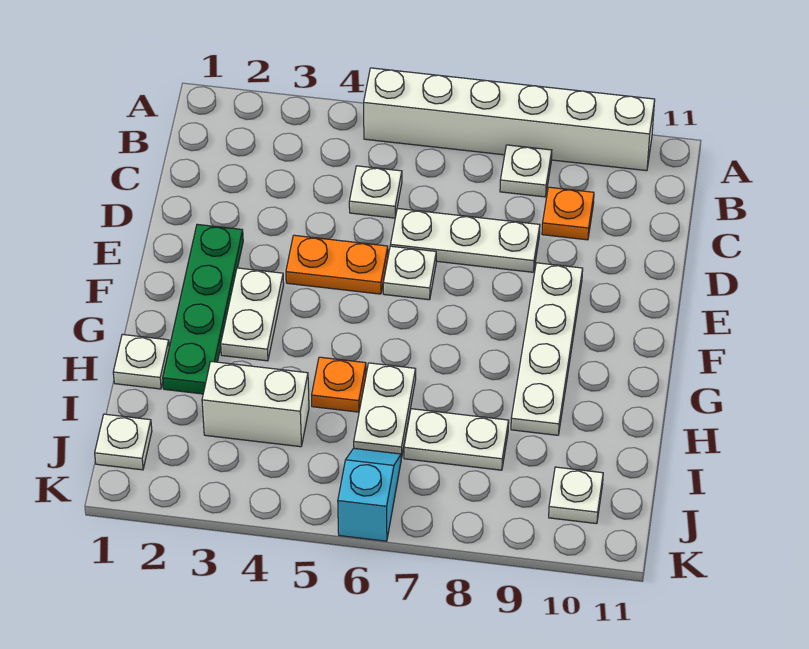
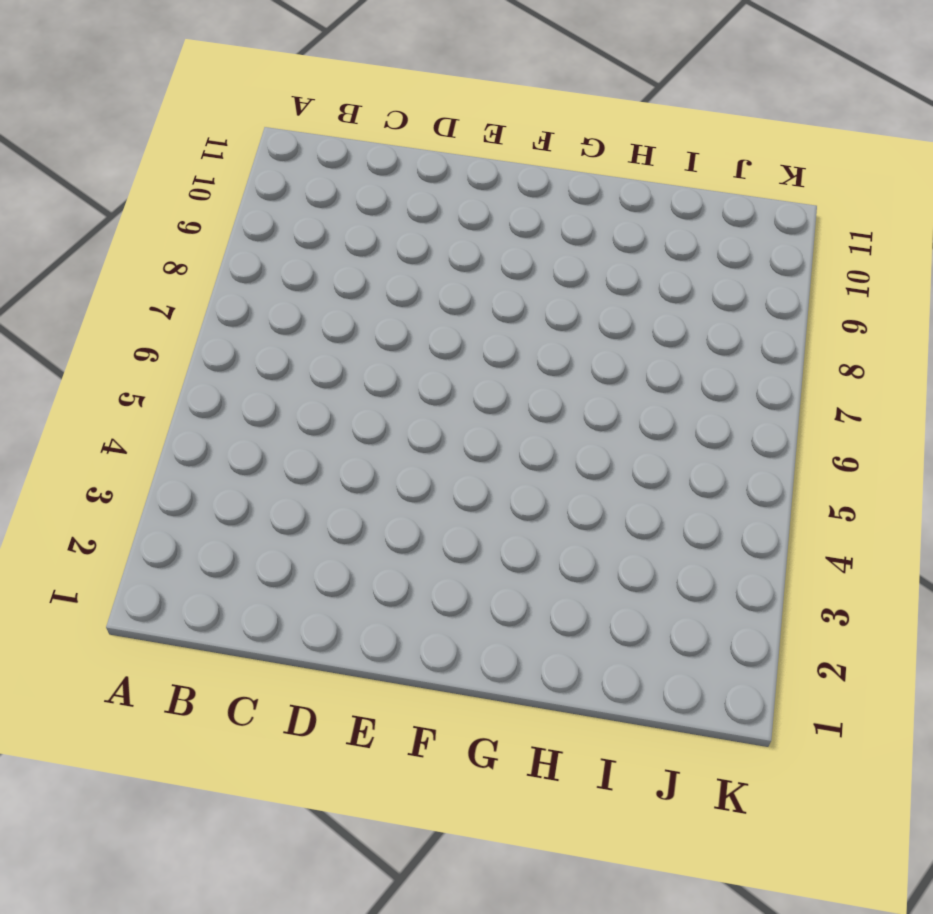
none -> white 1x6 brick [364,68,655,171]
none -> white 1x1 plate [500,145,552,197]
none -> white 1x1 plate [349,166,402,218]

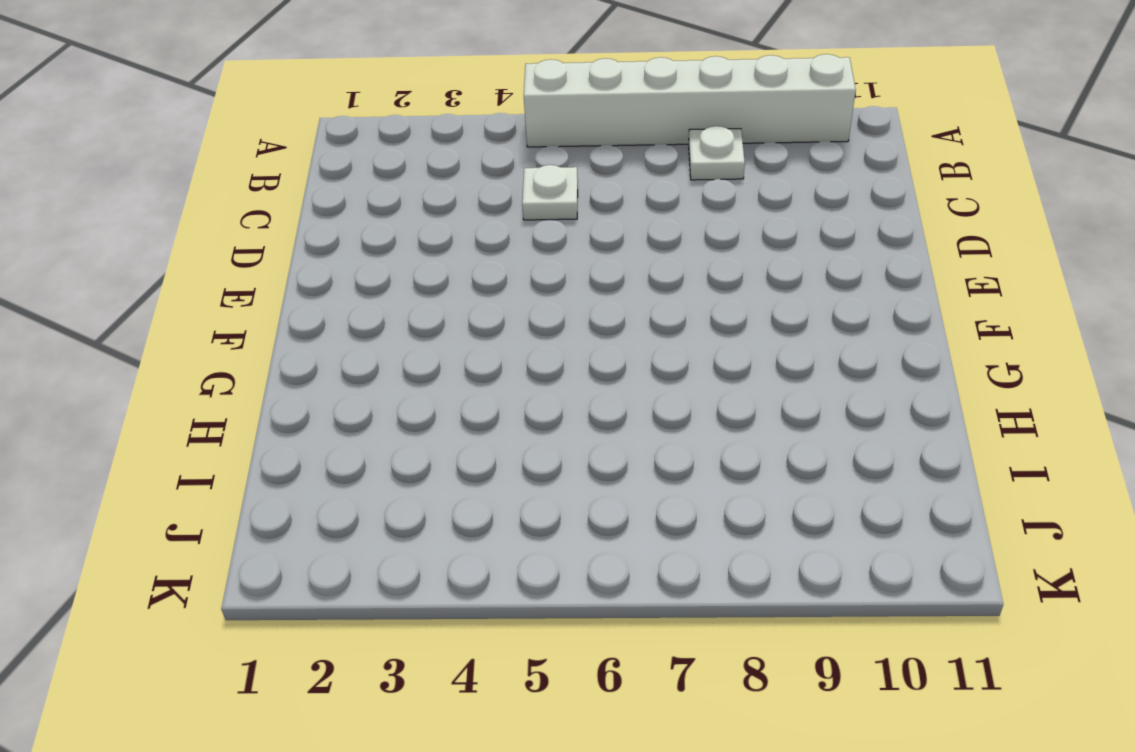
none -> orange 1x1 plate [542,187,594,240]
none -> white 1x3 plate [390,208,540,272]
none -> green 1x4 plate [163,224,243,394]

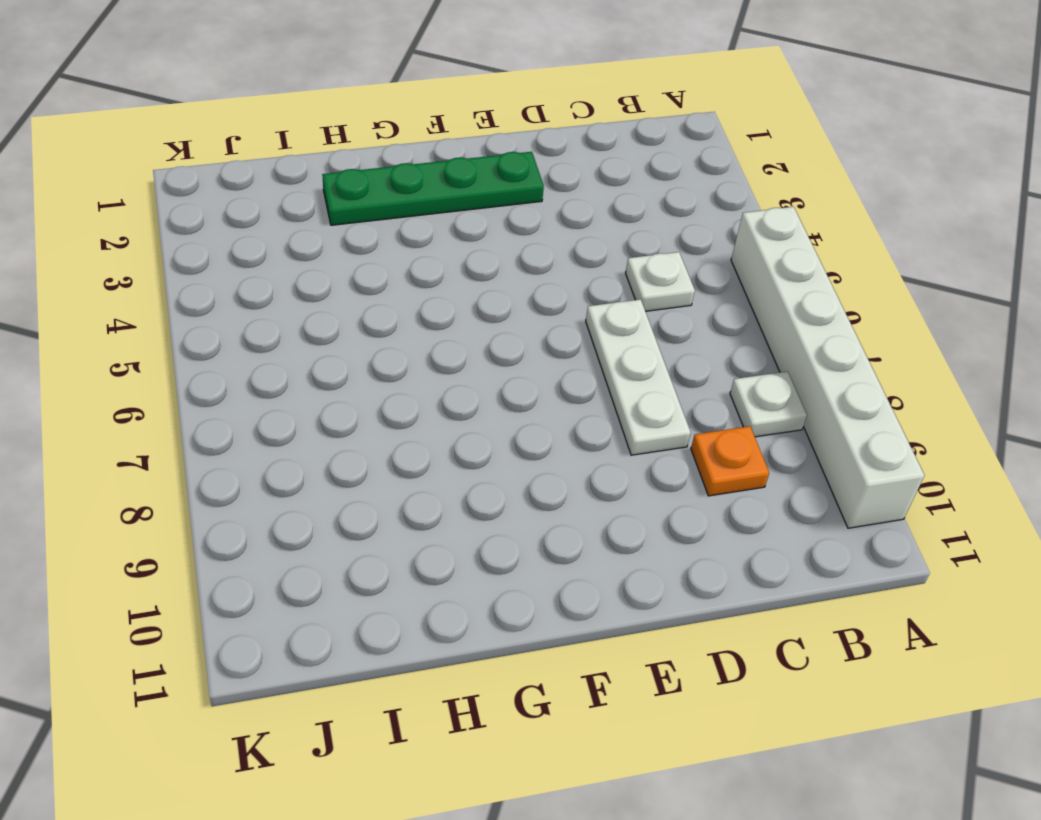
none -> orange 1x2 plate [286,235,388,294]
none -> white 1x1 plate [383,246,436,300]
none -> white 1x4 plate [511,263,583,435]

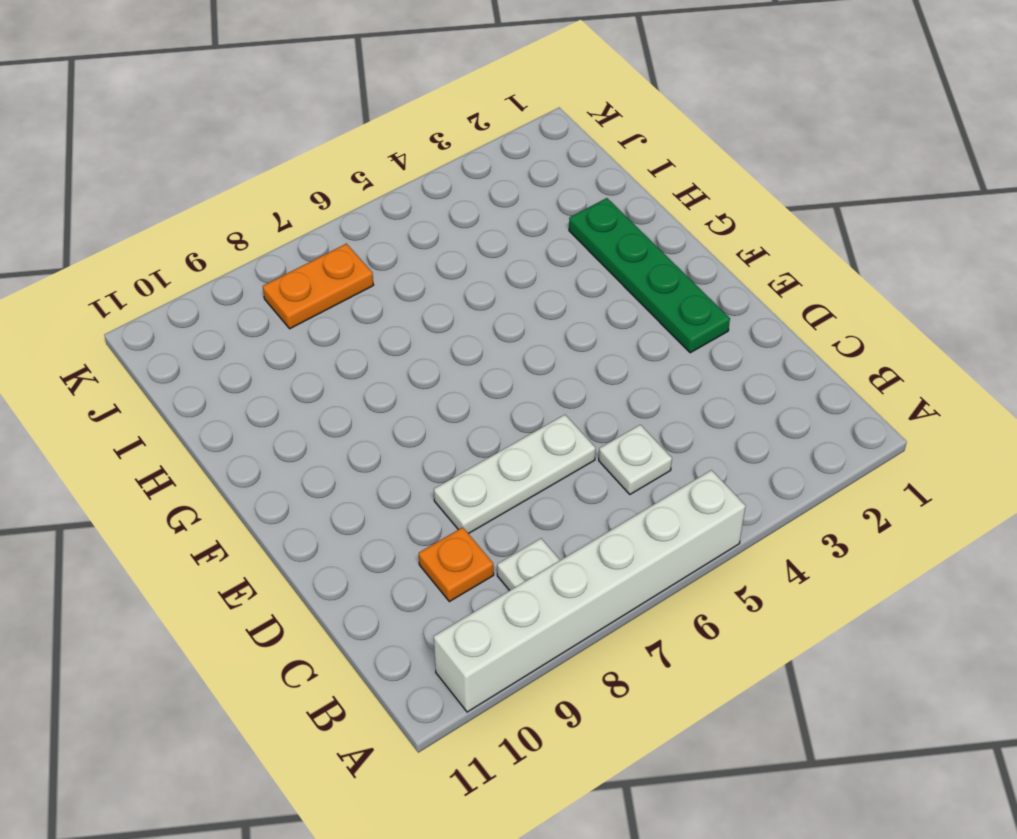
orange 1x2 plate [263,244,373,329] -> orange 1x2 plate moved to [286,235,388,294]
none -> white 1x1 plate [383,246,436,300]
none -> white 1x4 plate [511,263,583,435]
none -> white 1x2 plate [221,268,284,361]

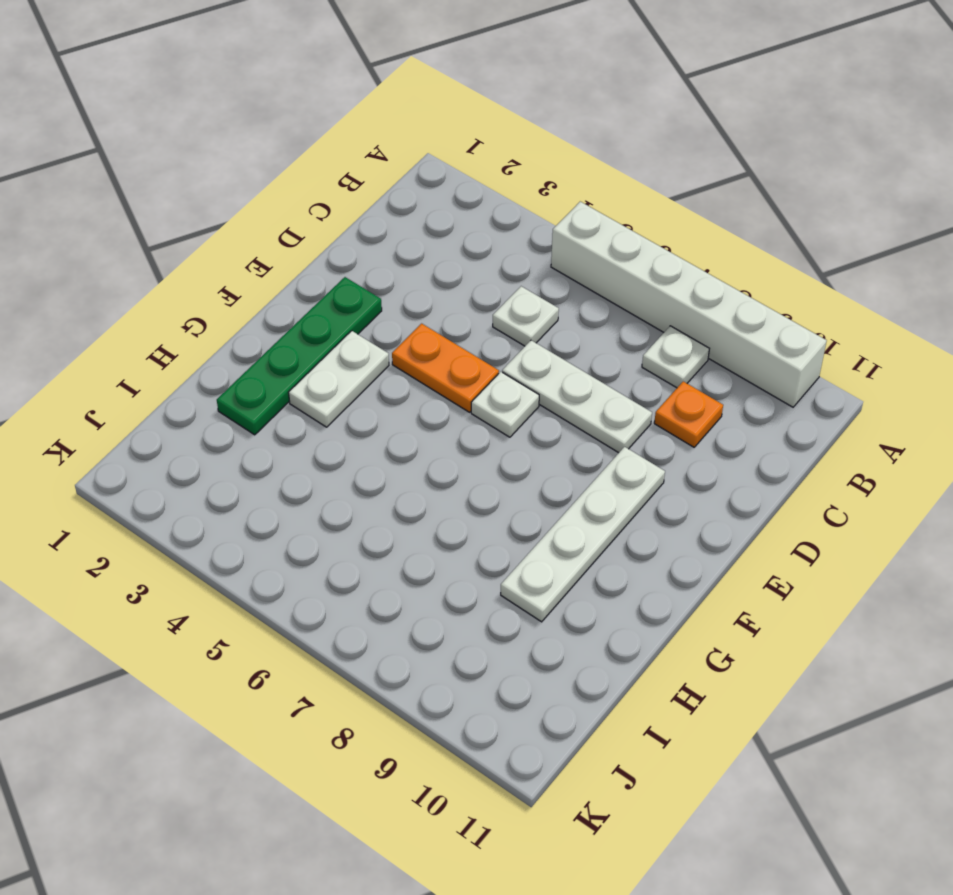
none -> white 1x1 plate [113,334,169,389]
none -> orange 1x1 plate [312,357,366,412]
none -> white 1x2 plate [354,363,416,458]

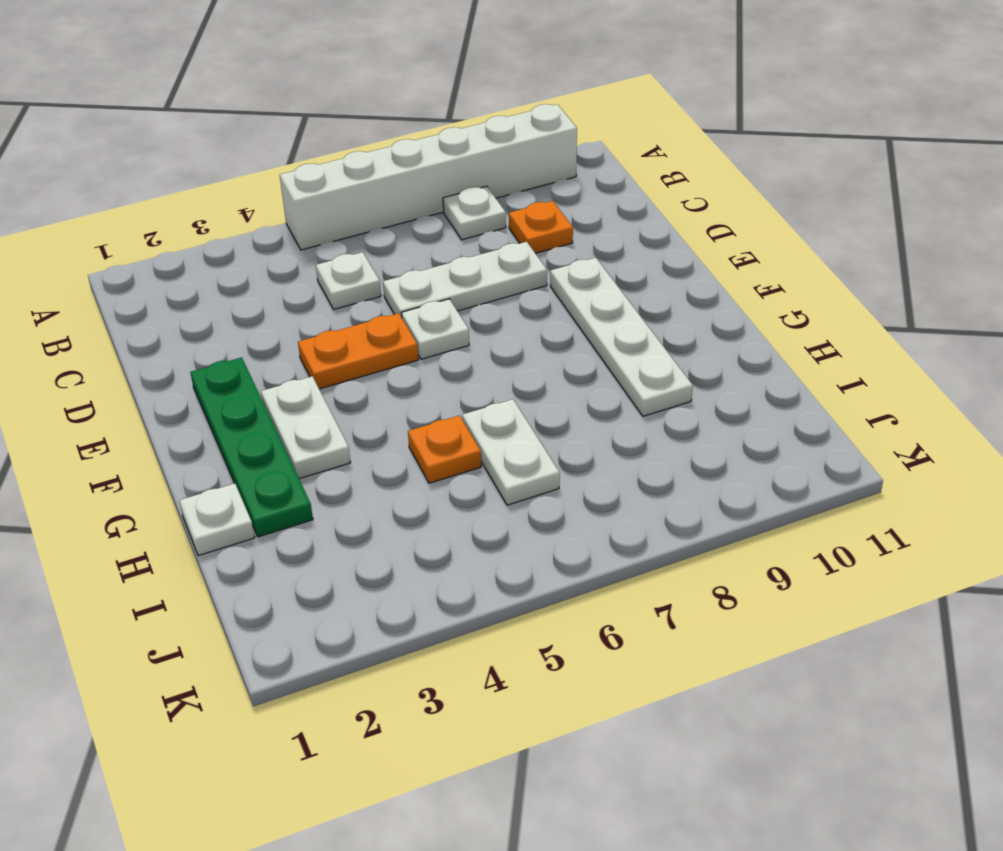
none -> white 1x2 brick [202,362,309,447]
none -> white 1x2 plate [404,409,509,470]
none -> white 1x1 plate [95,414,152,470]

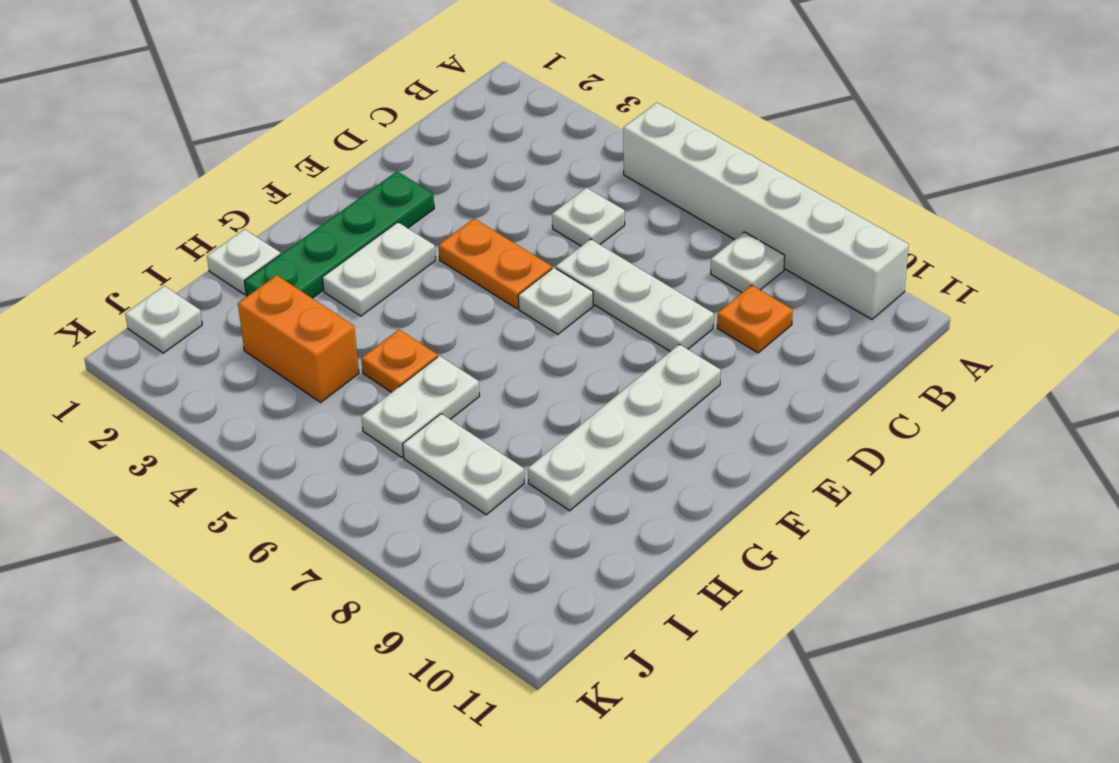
orange 1x2 brick [238,275,359,402] -> white 1x2 brick [202,362,309,447]
none -> cyan 1x2 slope [338,448,401,541]
none -> white 1x1 plate [549,467,603,524]

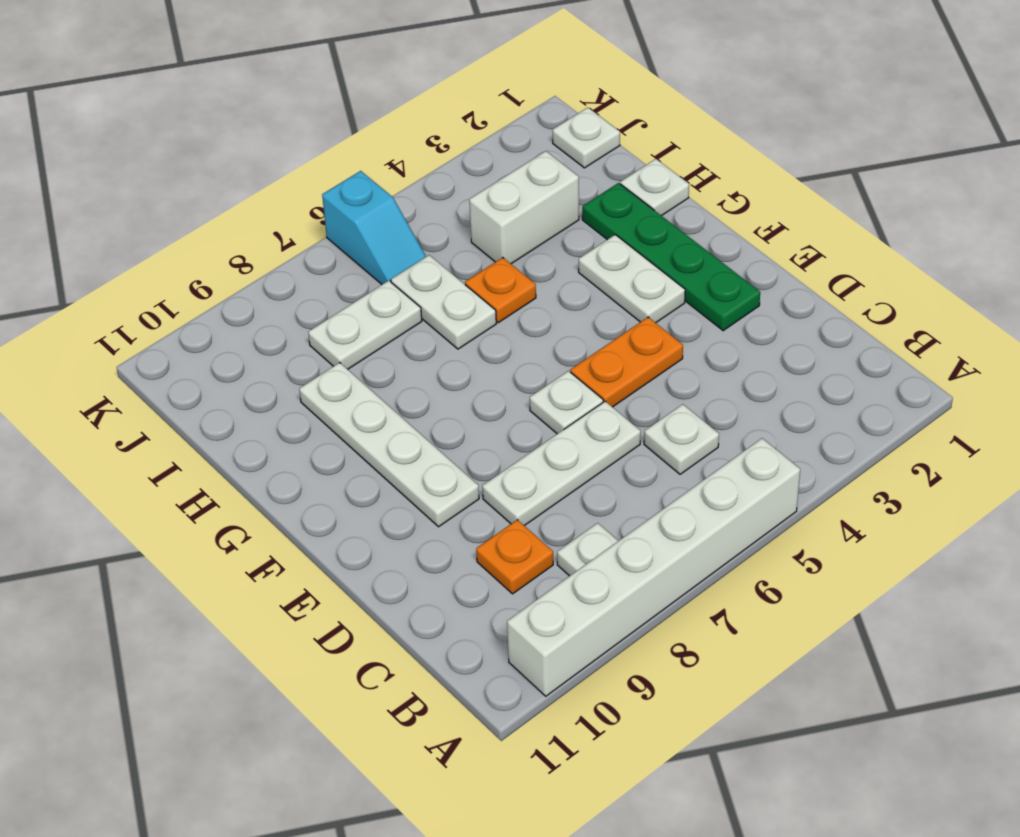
none -> white 1x1 plate [549,467,603,524]

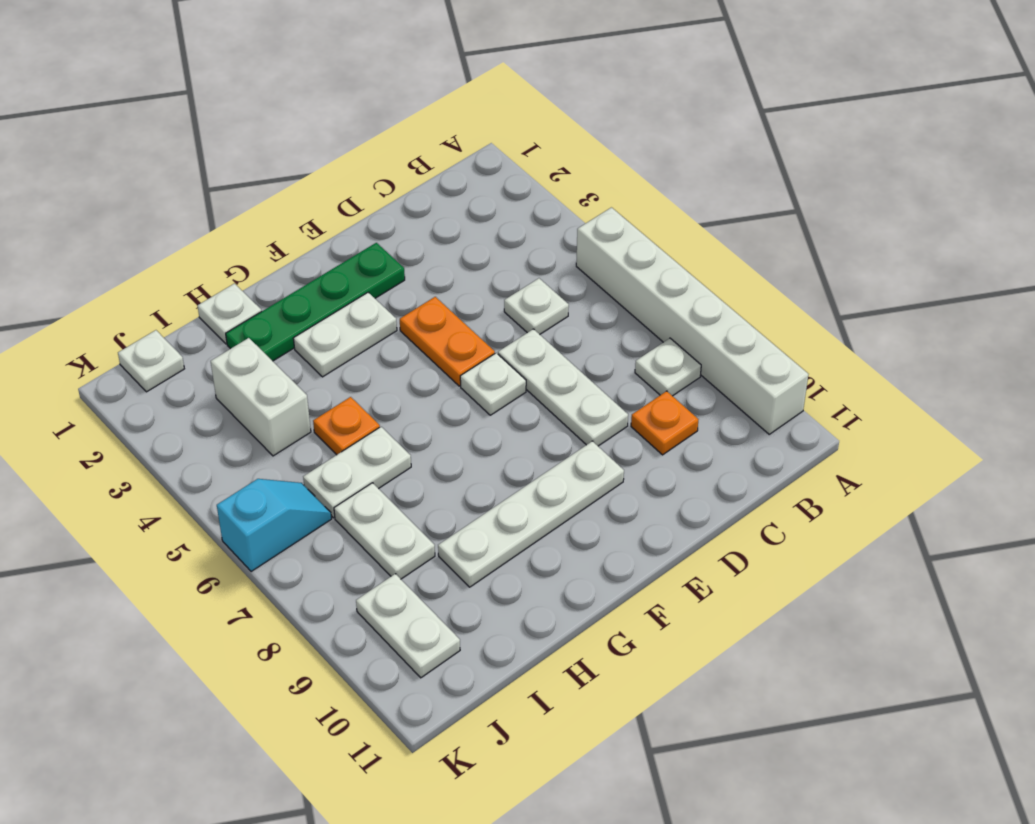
white 1x2 plate [356,574,460,678] -> white 1x1 plate [549,467,603,524]

